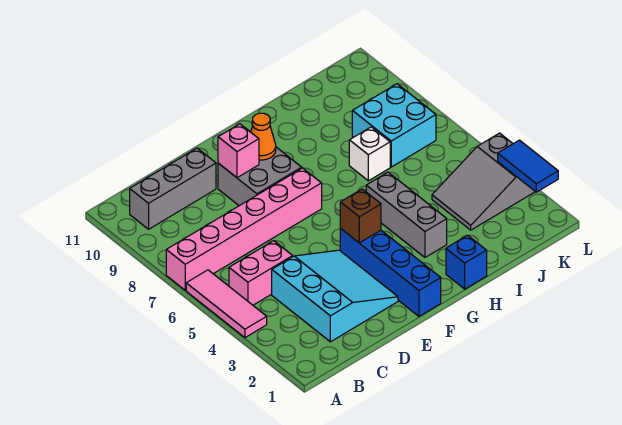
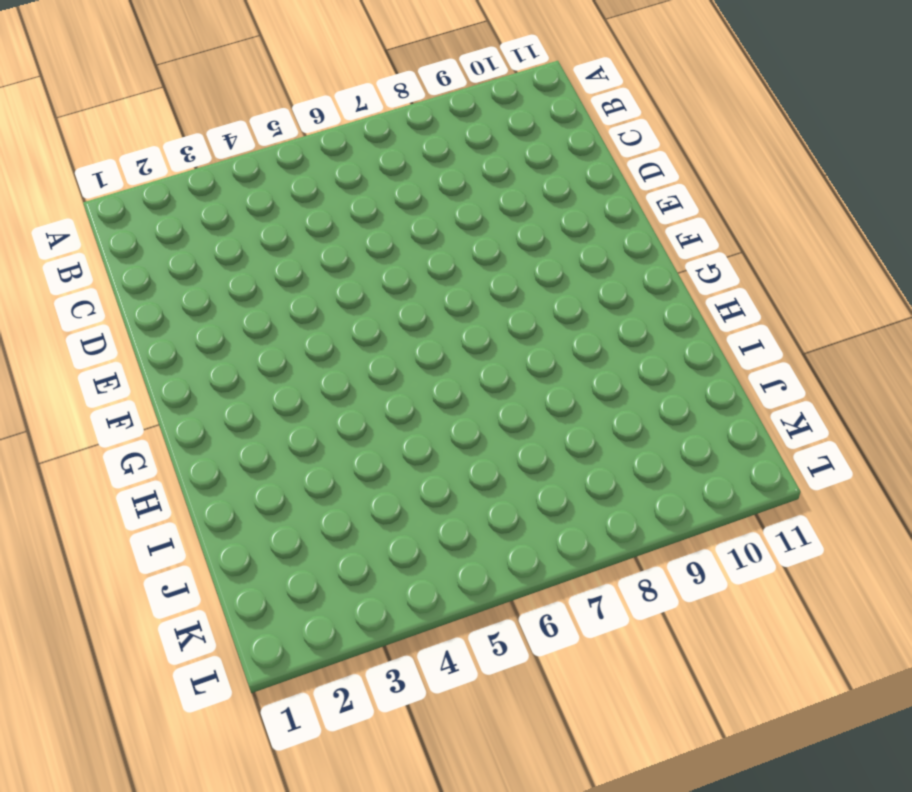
none -> pink 1x3 tile [186,270,267,338]
none -> pink 1x6 brick [166,168,322,290]
none -> pink 1x2 brick [229,241,293,305]

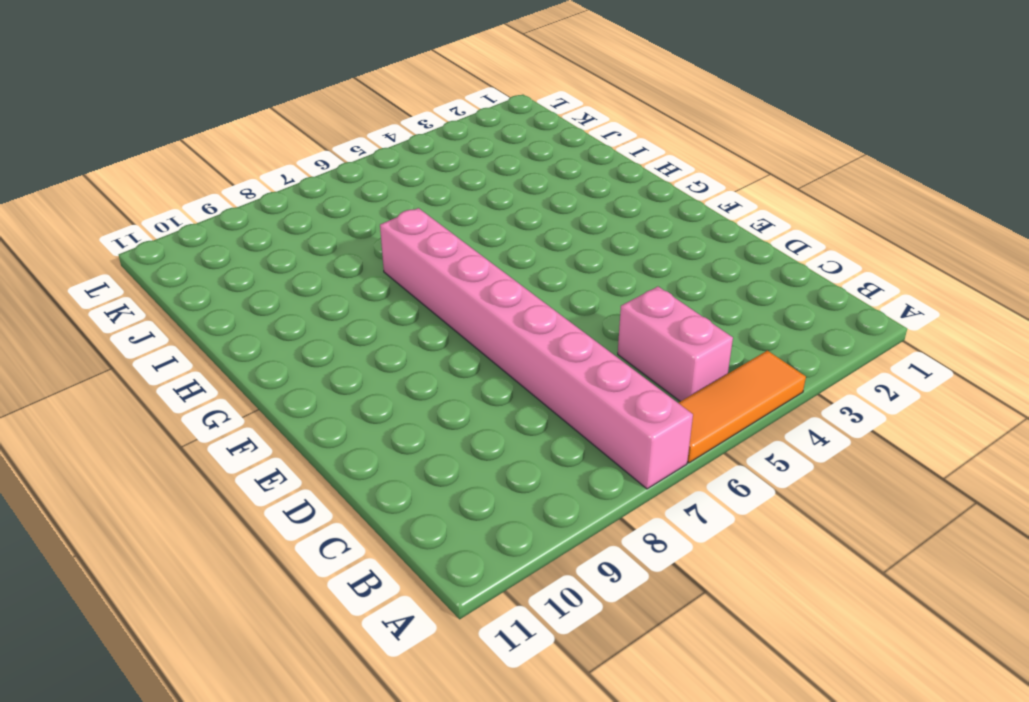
orange 1x3 tile [679,351,806,463] -> pink 1x3 tile [186,270,267,338]
pink 1x8 brick [380,208,693,489] -> pink 1x6 brick [166,168,322,290]
none -> grey 1x3 brick [130,148,216,229]
none -> cyan 3x3 slope [272,250,398,342]
none -> grey 2x2 brick [218,147,302,206]

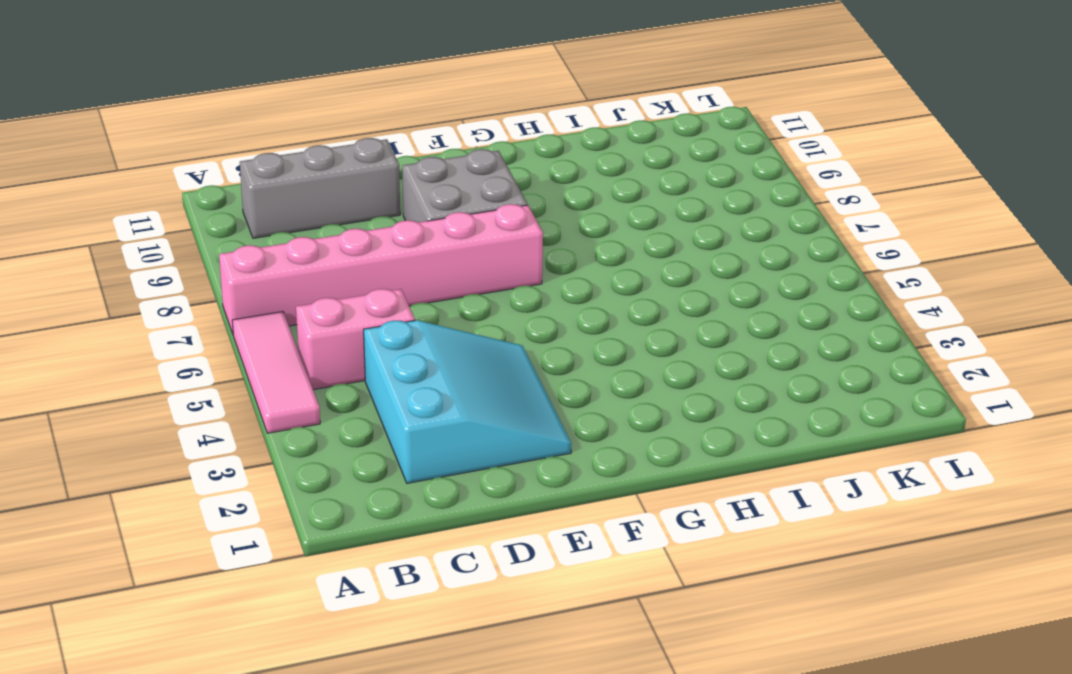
none -> blue 1x4 brick [340,229,441,316]
none -> blue 1x1 brick [446,235,487,289]
none -> grey 1x3 brick [366,172,447,257]

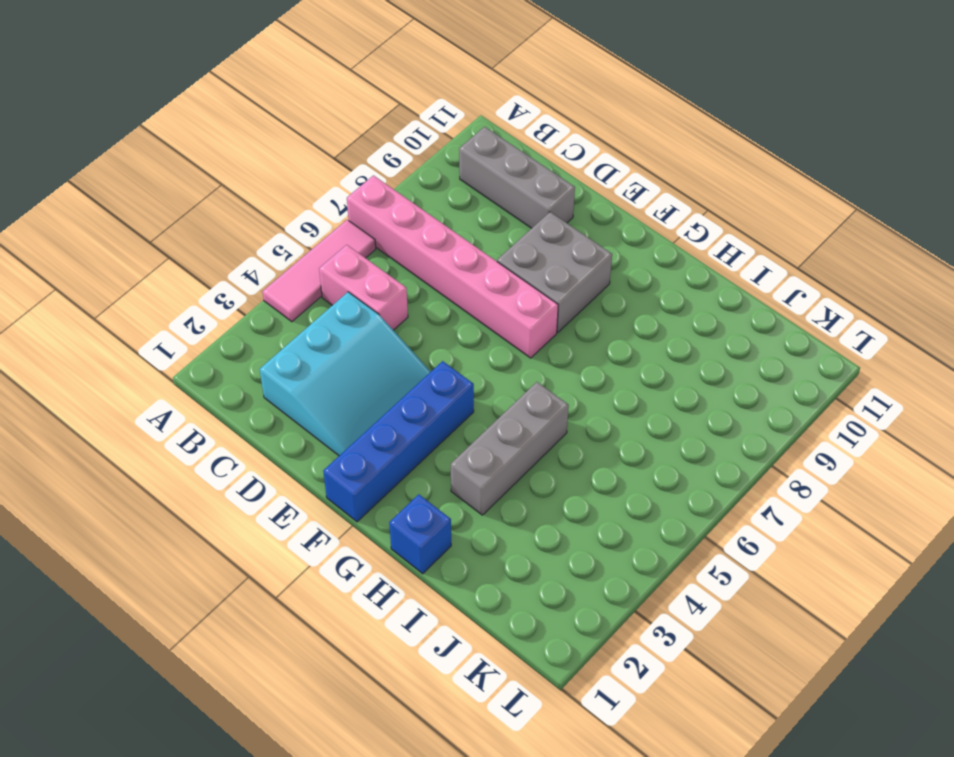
none -> white 1x1 brick [349,127,390,181]
none -> grey 2x3 slope [432,133,535,230]
none -> cyan 2x2 brick [352,84,436,167]

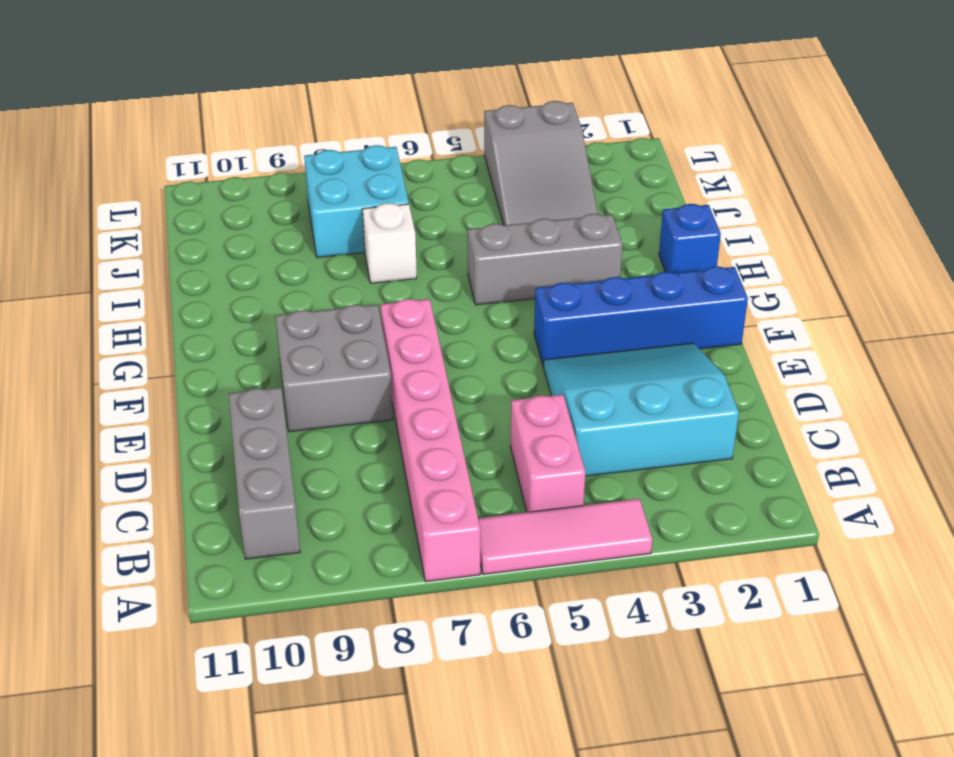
none -> pink 1x1 brick [218,124,259,178]
none -> brown 1x1 brick [340,189,381,243]
none -> orange 1x1 cone [251,113,276,160]

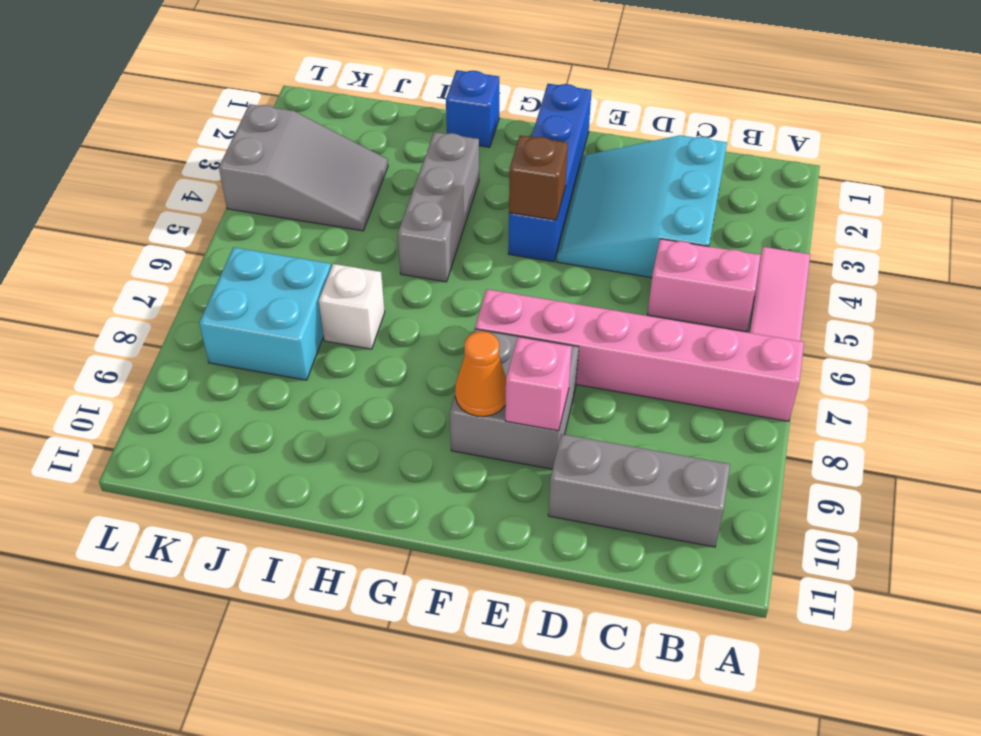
none -> blue 1x2 tile [498,140,558,192]

